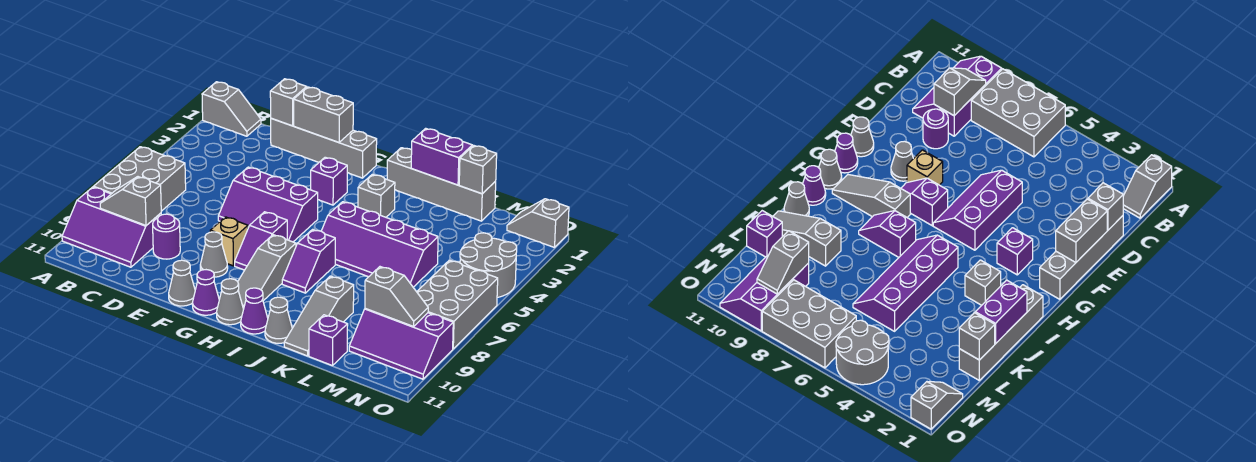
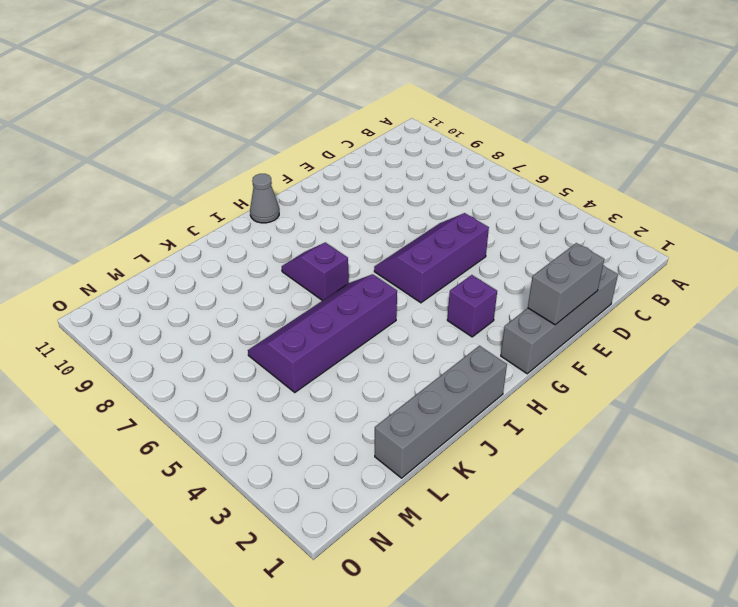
none -> grey 1x2 slope [202,82,261,136]
none -> grey 2x3 brick [93,147,186,211]
none -> purple 2x3 slope [62,187,161,267]
none -> purple 1x1 round brick [153,214,180,259]

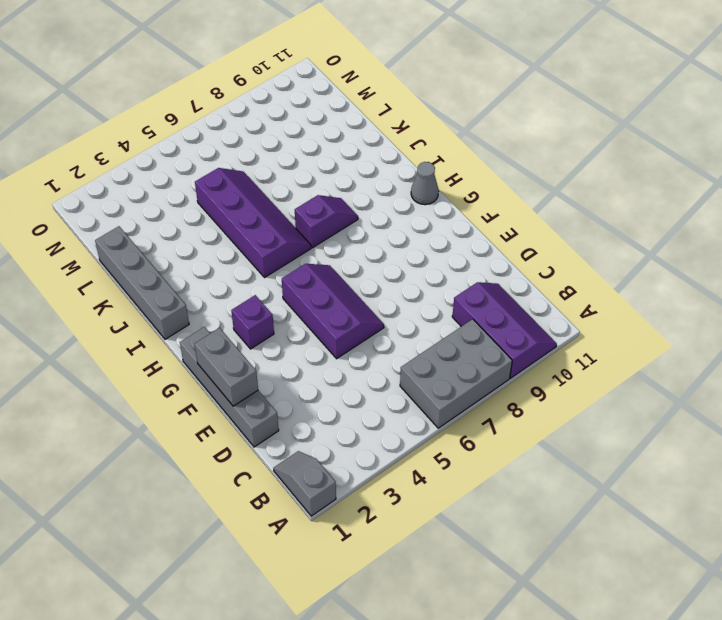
none -> purple 1x1 round brick [153,214,180,259]
none -> tan 1x1 brick [210,217,248,266]
none -> grey 1x1 cone [200,232,228,277]
none -> grey 1x1 cone [169,260,195,306]

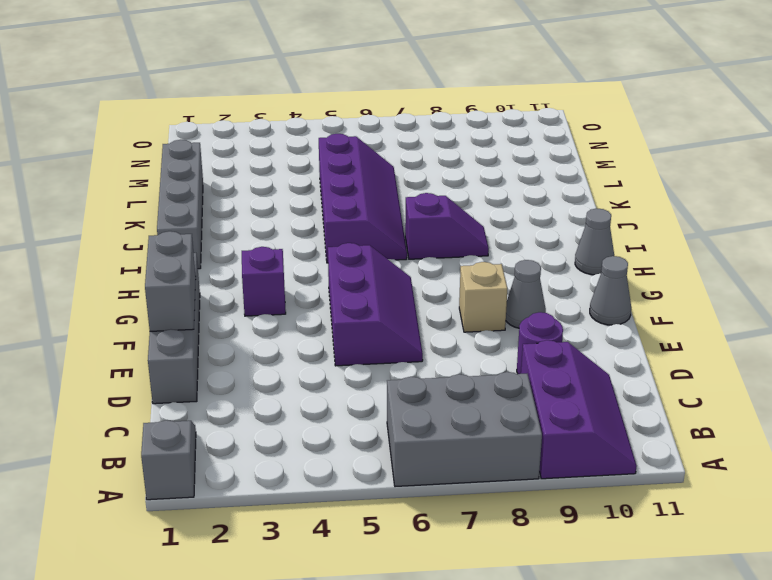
none -> purple 1x2 slope [235,212,287,270]
none -> purple 1x1 cone [192,270,219,315]
none -> grey 1x3 slope [238,235,296,309]
none -> grey 1x1 brick [358,174,395,217]

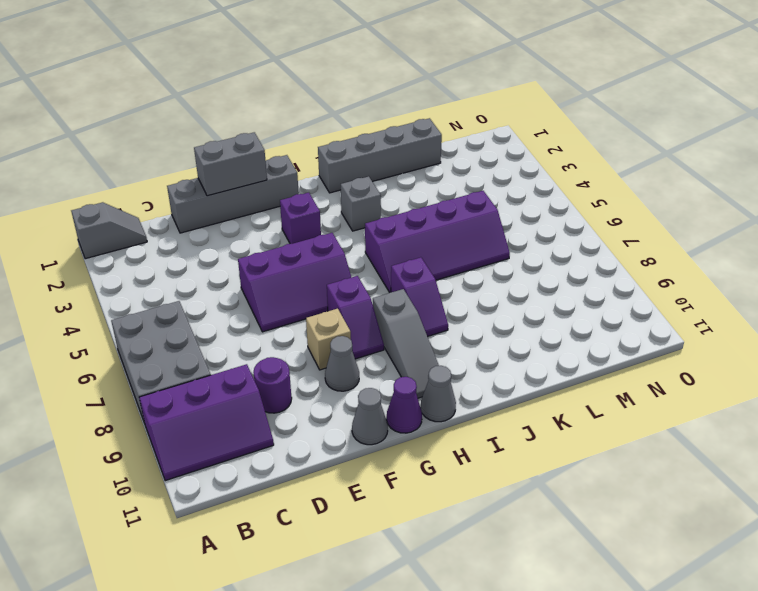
none -> purple 1x1 cone [241,288,268,334]
none -> grey 1x1 cone [265,297,292,343]
none -> grey 1x3 slope [284,276,354,356]
none -> purple 1x1 brick [309,315,348,366]

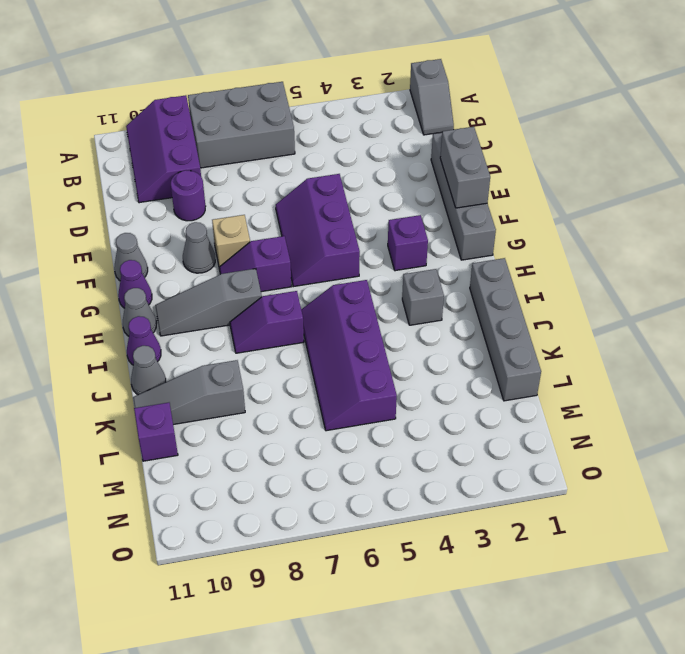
none -> purple 2x3 slope [349,308,453,379]
none -> grey 1x2 slope [507,199,569,248]
none -> grey 2x2 round brick [460,233,517,297]
none -> grey 2x3 brick [417,260,498,349]

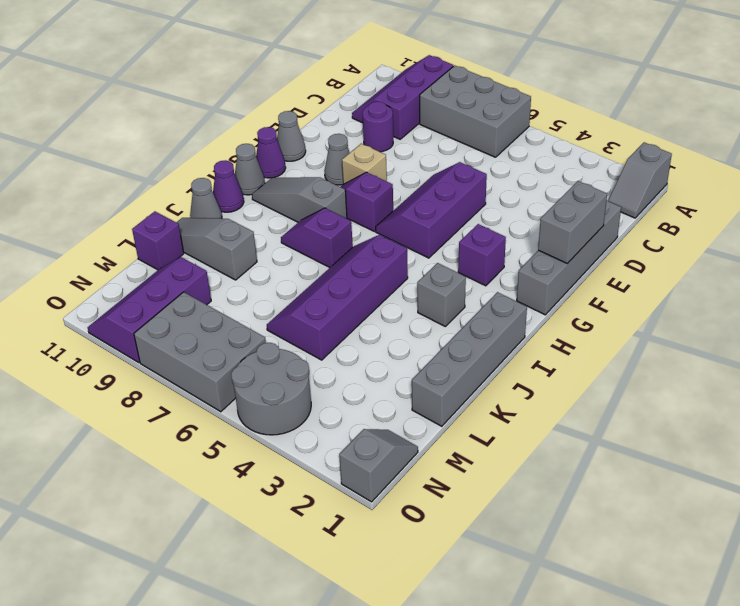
none -> grey 1x2 slope [100,177,161,225]
none -> grey 1x1 brick [270,79,307,126]
none -> purple 1x2 brick [411,128,472,185]
none -> grey 1x1 brick [459,145,497,194]

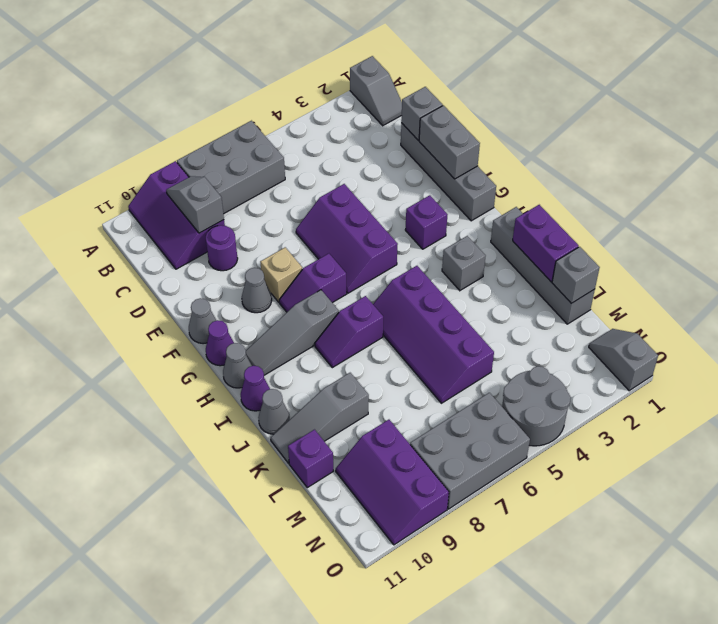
none -> grey 1x2 slope [365,267,428,326]

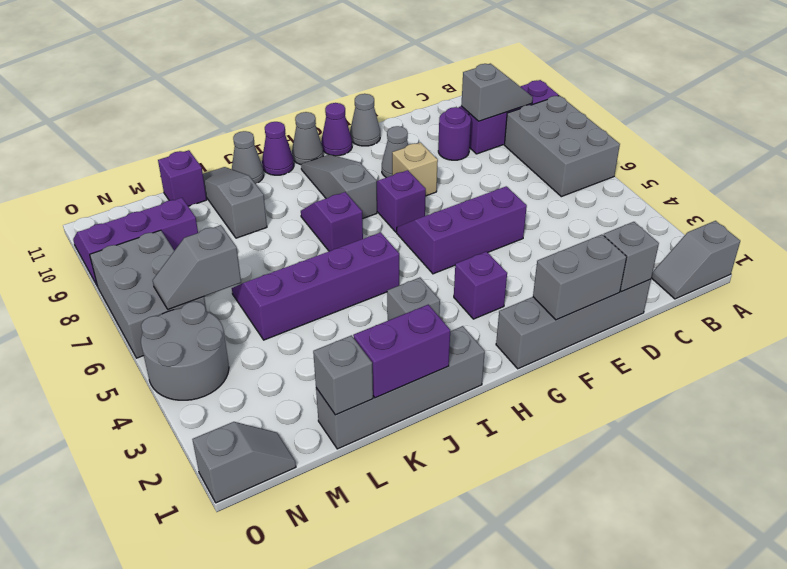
grey 1x2 slope [153,225,241,310] -> grey 1x2 slope moved to [365,267,428,326]

